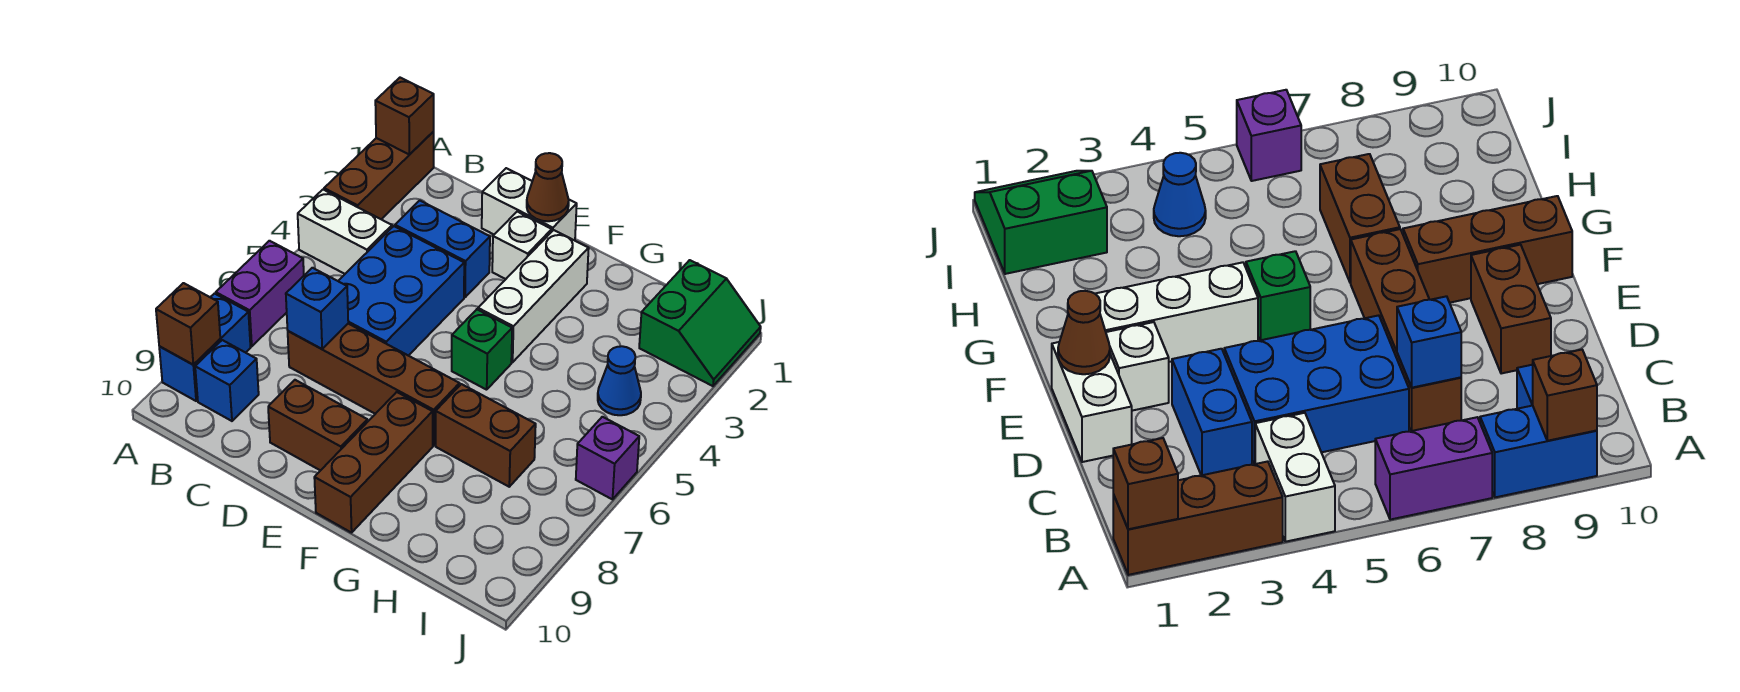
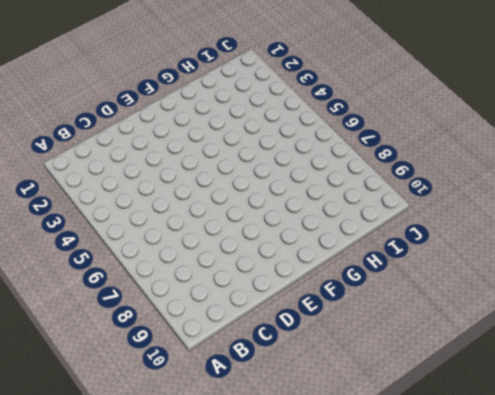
none -> brown 1x3 brick [324,132,434,219]
none -> white 1x2 brick [298,190,392,274]
none -> purple 1x2 brick [216,241,304,346]

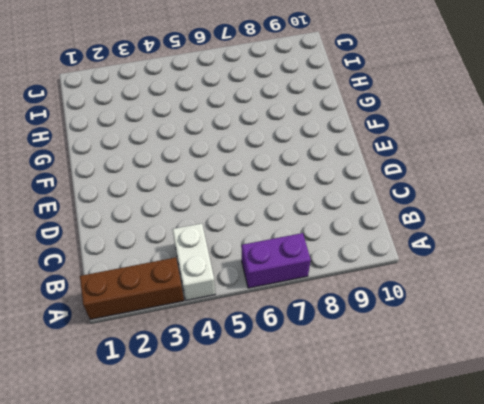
none -> blue 1x2 brick [159,294,251,401]
none -> blue 1x1 brick [195,340,259,421]
none -> blue 1x2 brick [395,201,490,297]

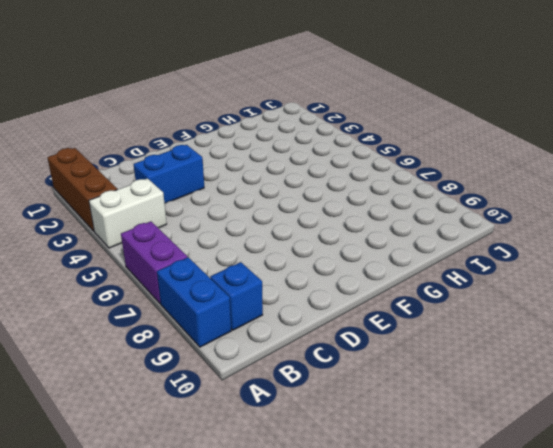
none -> blue 2x3 brick [339,226,464,356]
none -> brown 1x4 brick [288,324,459,446]
none -> white 1x2 brick [482,168,577,240]

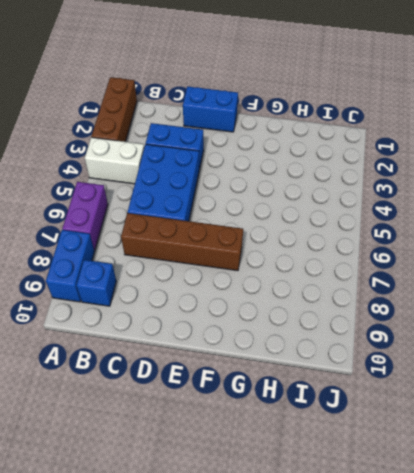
blue 1x2 brick [183,86,238,132] -> white 1x2 brick [482,168,577,240]
none -> brown 1x2 brick [268,380,368,471]
none -> white 1x1 brick [492,212,552,279]
none -> white 1x3 brick [478,230,589,362]

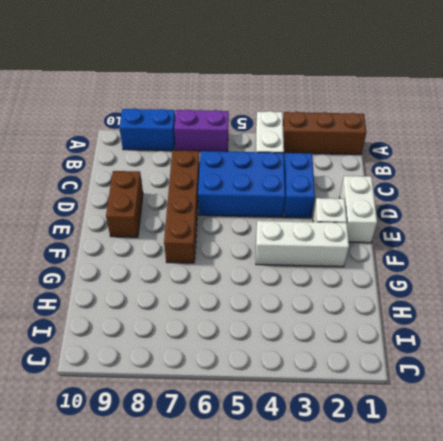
none -> blue 1x1 brick [195,340,259,421]
none -> green 1x1 brick [452,309,512,390]
none -> brown 1x3 brick [314,392,433,533]

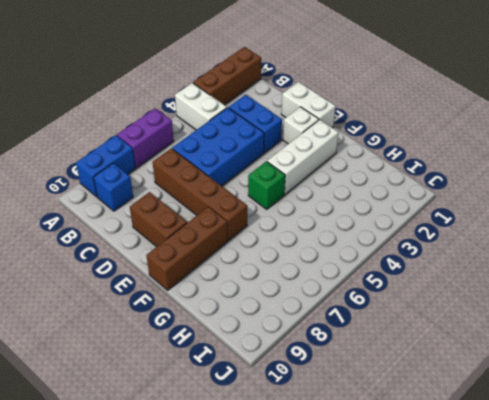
none -> brown 1x2 brick [436,384,536,487]
none -> green 2x2 slope [639,260,761,386]
none -> blue 1x1 cone [598,346,641,415]

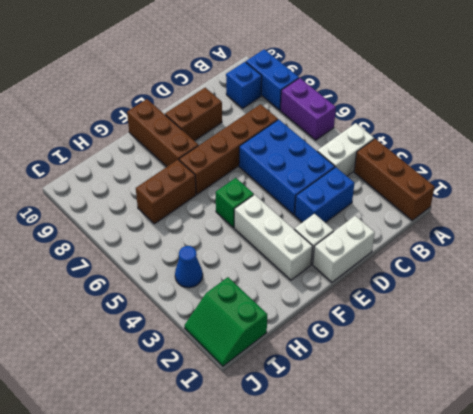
none -> purple 1x1 brick [576,417,639,499]
none -> brown 1x1 brick [375,78,434,155]
none -> brown 1x1 brick [156,283,220,365]

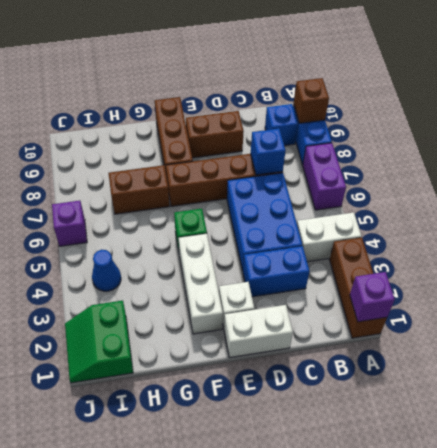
purple 1x1 brick [350,272,395,322] -> brown 1x1 brick [375,78,434,155]
none -> brown 1x1 cone [527,153,569,221]

